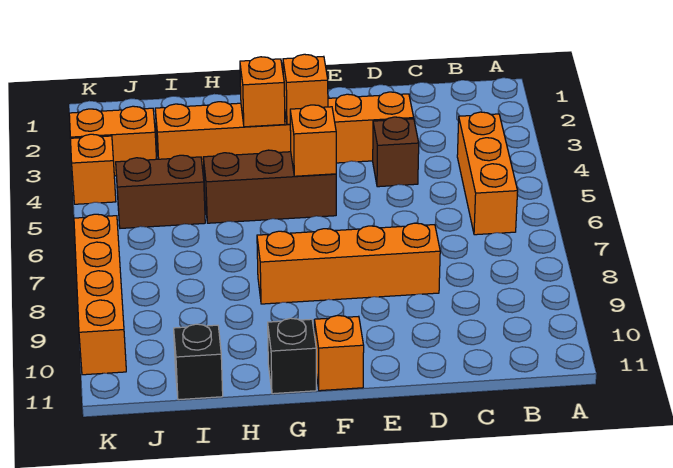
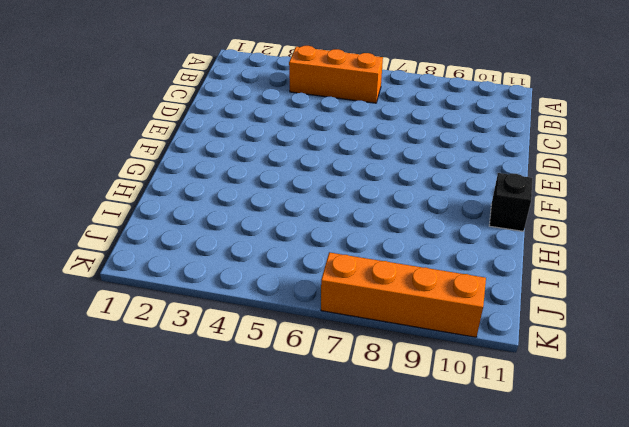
none -> orange 1x6 brick [155,92,414,171]
none -> brown 1x1 brick [373,117,419,187]
none -> orange 1x4 brick [257,223,440,304]

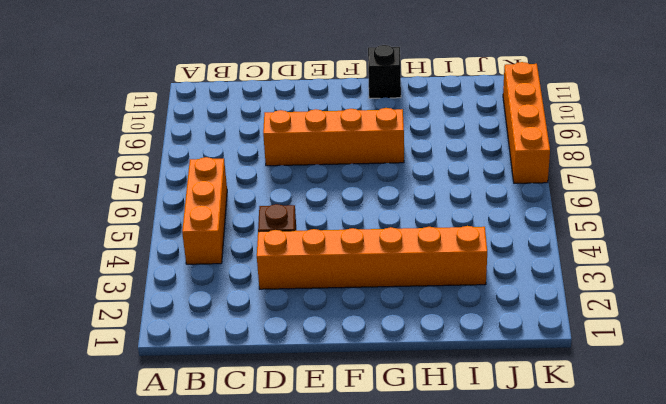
none -> brown 1x3 brick [203,150,336,223]
none -> orange 1x1 brick [314,315,364,391]
none -> brown 1x2 brick [116,155,205,228]

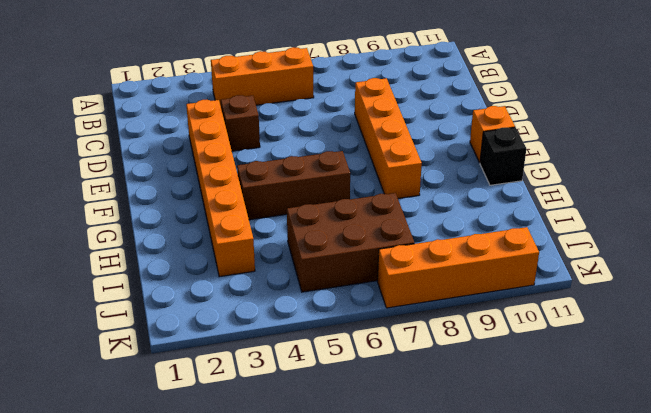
brown 1x3 brick [237,151,350,220] -> brown 1x3 brick turned to [203,150,336,223]
brown 2x3 brick [287,193,414,292] -> brown 1x2 brick [116,155,205,228]
none -> black 1x1 brick [174,324,223,400]
none -> orange 1x2 brick [69,106,156,176]
none -> orange 1x1 brick [70,134,116,204]

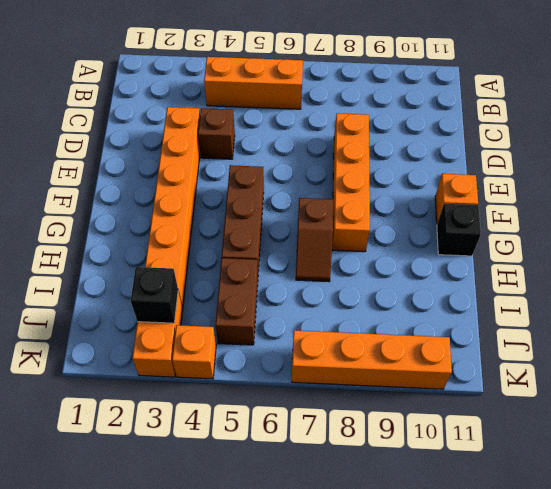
brown 1x2 slope [296,198,333,282] -> none
black 1x1 brick [131,267,178,323] -> black 1x1 brick moved to [174,324,223,400]
none -> orange 1x1 brick [283,54,328,124]
none -> orange 1x1 brick [290,105,336,176]
none -> orange 1x1 brick [240,57,285,127]

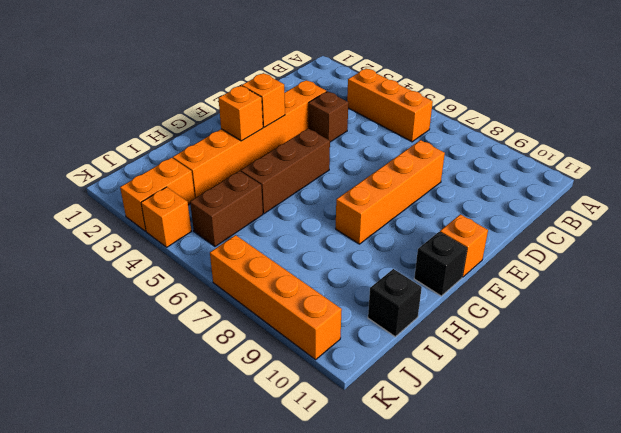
none -> orange 1x1 brick [290,105,336,176]

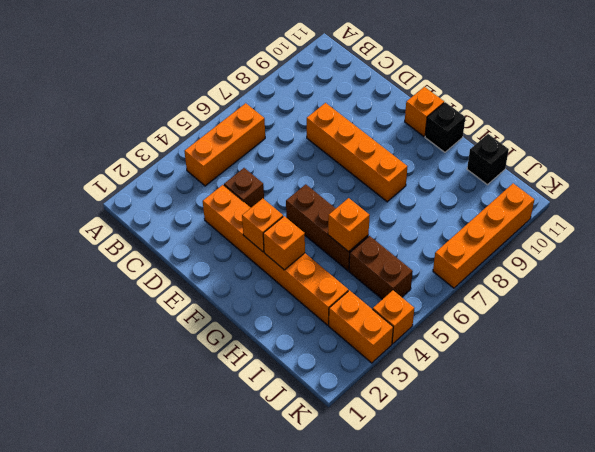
orange 1x1 brick [328,198,370,252] -> orange 1x1 brick moved to [290,105,336,176]

